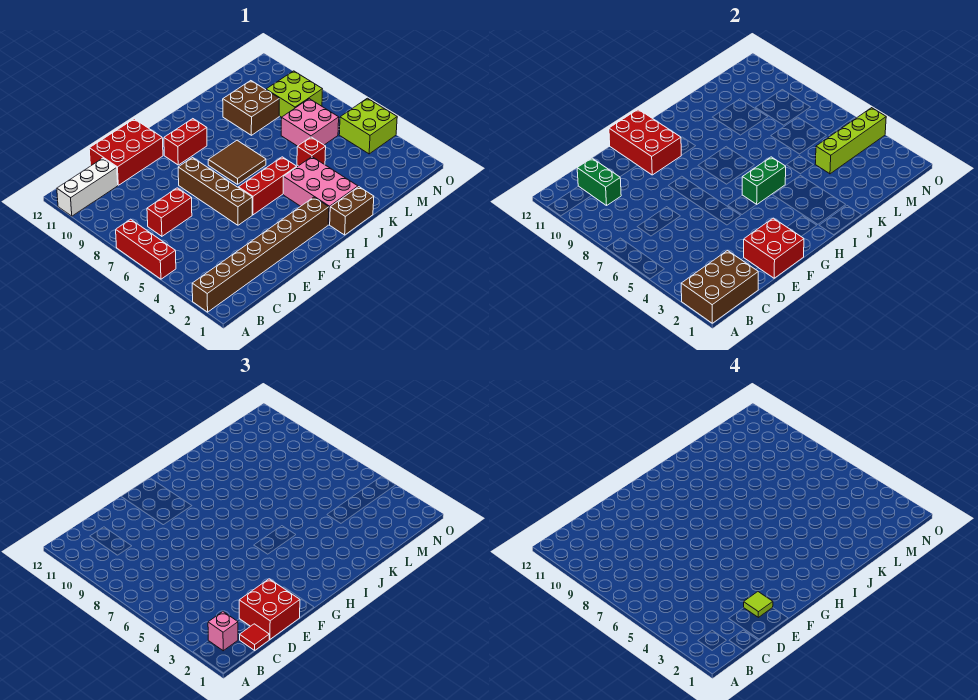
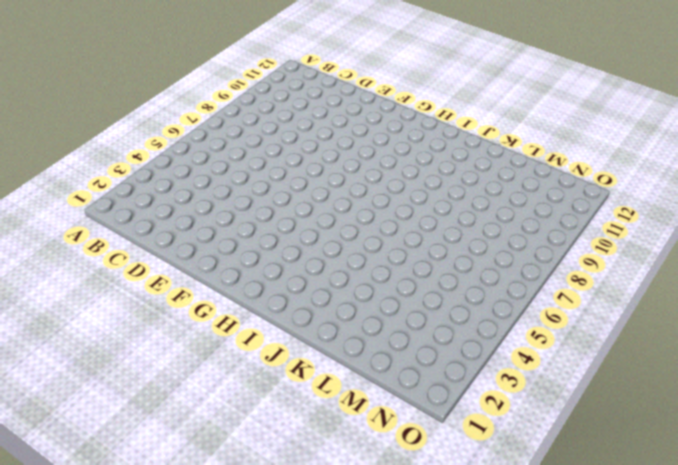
none -> brown 1x8 brick [192,197,329,312]
none -> red 1x3 brick [116,219,176,279]
none -> white 1x3 brick [57,158,118,216]

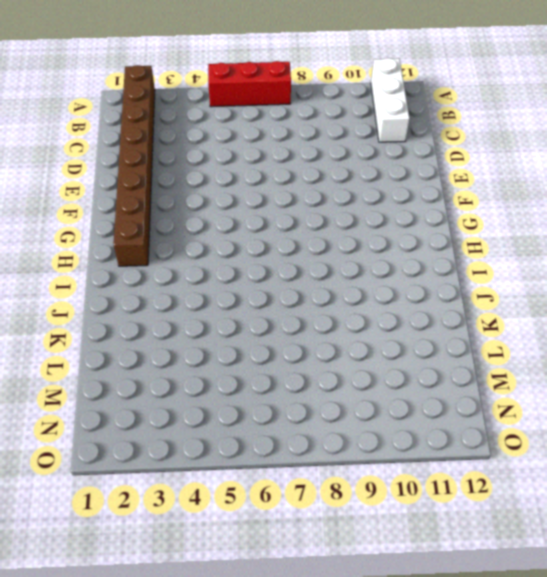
none -> red 1x2 brick [147,188,192,236]
none -> red 2x3 brick [89,119,163,185]
none -> brown 1x4 brick [178,158,252,225]

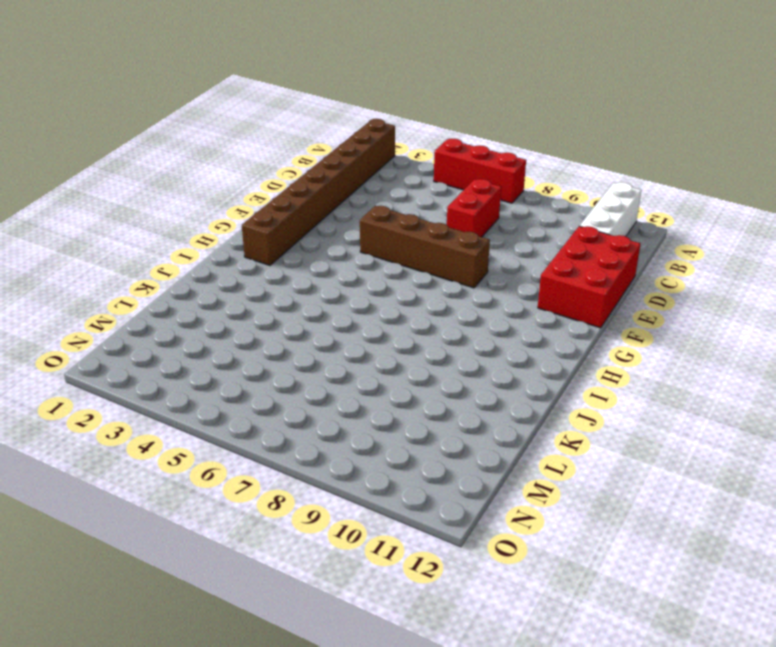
none -> red 1x3 brick [238,157,297,215]
none -> red 1x2 brick [164,119,207,165]
none -> brown 2x2 tile [208,140,266,184]

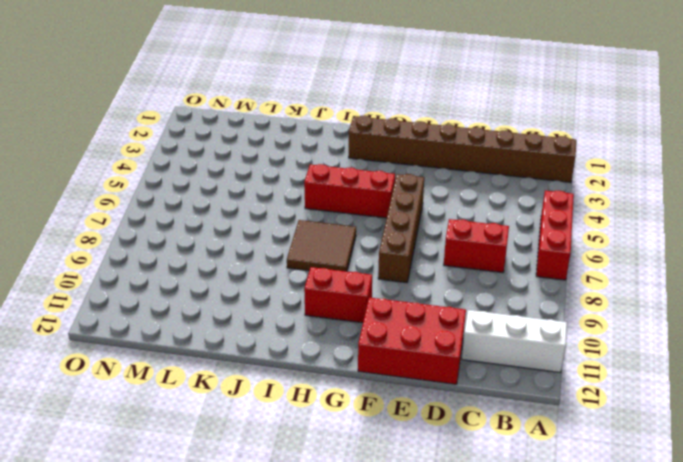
none -> brown 1x2 brick [330,187,374,235]
none -> pink 2x3 brick [283,157,358,225]
none -> red 1x1 brick [297,137,326,166]

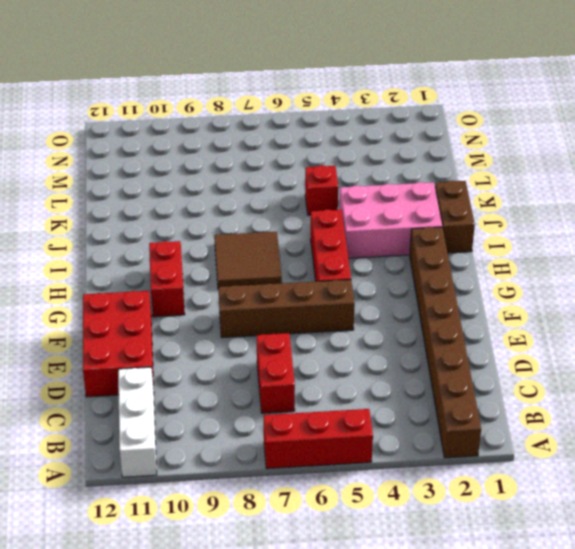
none -> brown 2x2 brick [223,81,279,135]
none -> pink 2x2 brick [281,99,339,146]
none -> lime 2x2 brick [266,71,323,117]

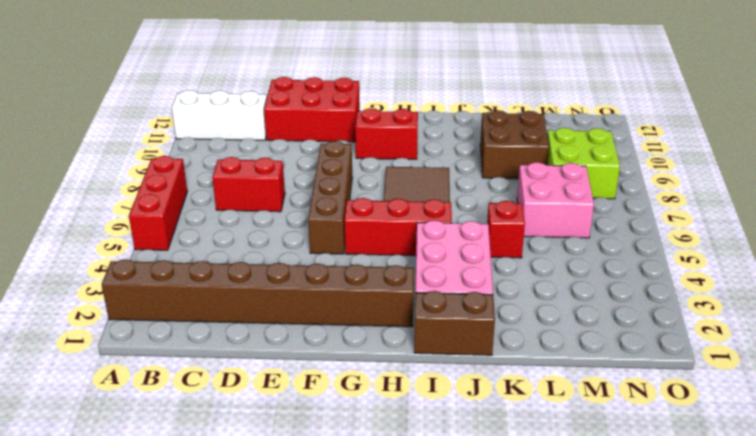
none -> lime 2x2 brick [339,98,397,154]
none -> brown 2x3 brick [681,250,758,323]
none -> green 1x2 brick [577,158,621,206]

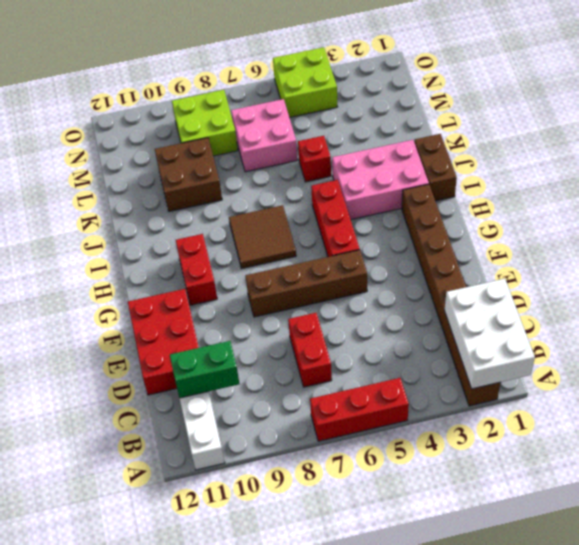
white 2x3 brick [445,279,535,389] -> brown 2x3 brick [681,250,758,323]
none -> red 2x2 brick [744,218,804,278]
none -> red 2x3 brick [609,109,681,175]
none -> green 1x2 brick [742,157,786,204]

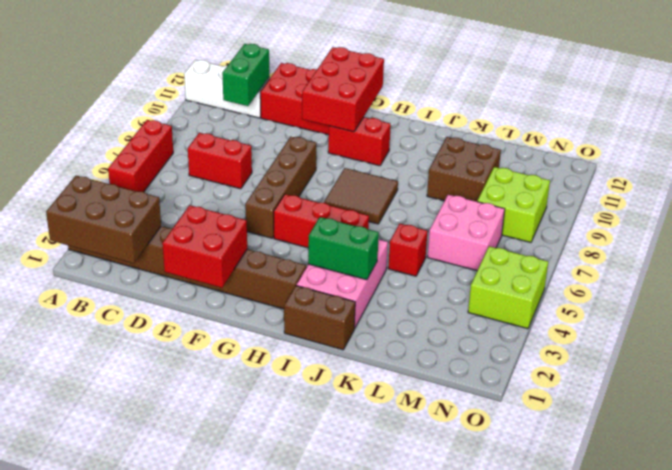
green 1x2 brick [308,217,379,280] -> green 1x2 brick moved to [742,157,786,204]
none -> lime 1x4 brick [815,108,886,174]
none -> pink 1x1 brick [208,612,238,651]
none -> red 1x1 tile [240,624,269,651]

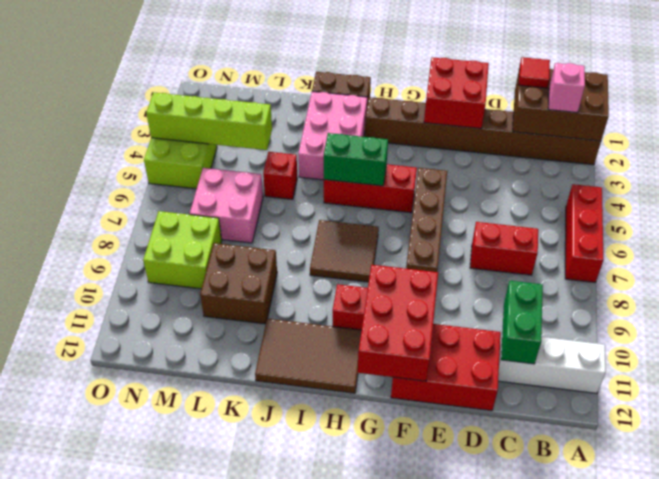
brown 2x3 tile [255,319,362,393] -> none
none -> red 2x2 brick [239,579,300,639]
none -> lime 1x1 tile [744,592,773,617]

